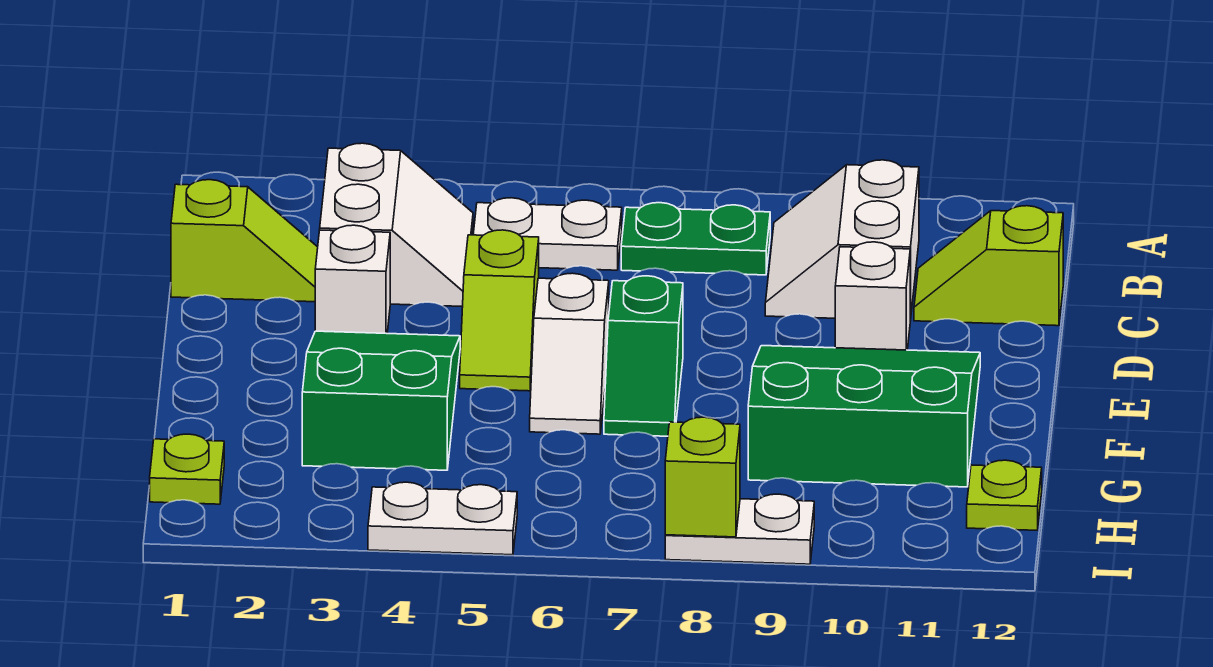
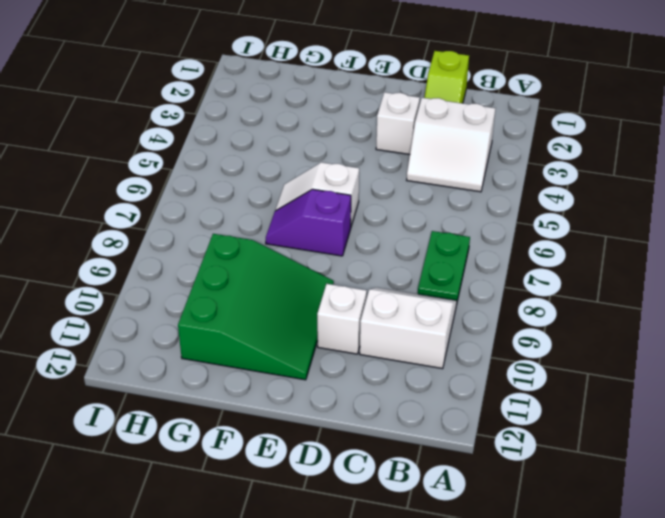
purple 1x2 slope [266,189,351,256] -> green 1x2 slope [604,276,683,436]
none -> white 1x2 plate [473,198,622,270]
none -> lime 1x2 slope [914,206,1063,326]
none -> lime 1x2 slope [460,230,539,391]

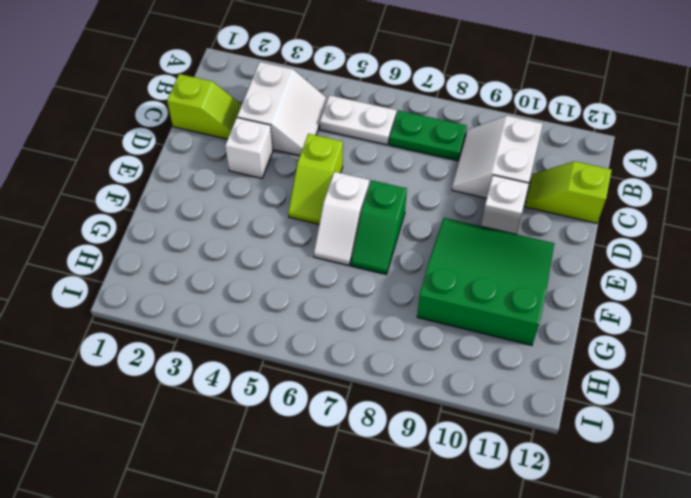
none -> green 2x3 slope [302,331,460,470]
none -> lime 1x1 plate [150,434,224,504]
none -> lime 1x1 plate [967,460,1042,530]

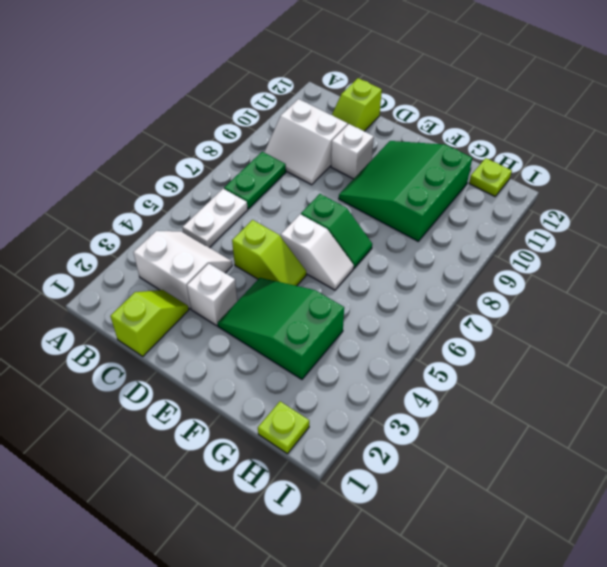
none -> white 1x2 plate [368,482,517,555]
none -> white 1x2 plate [665,494,814,564]
none -> lime 1x1 brick [665,417,740,537]

